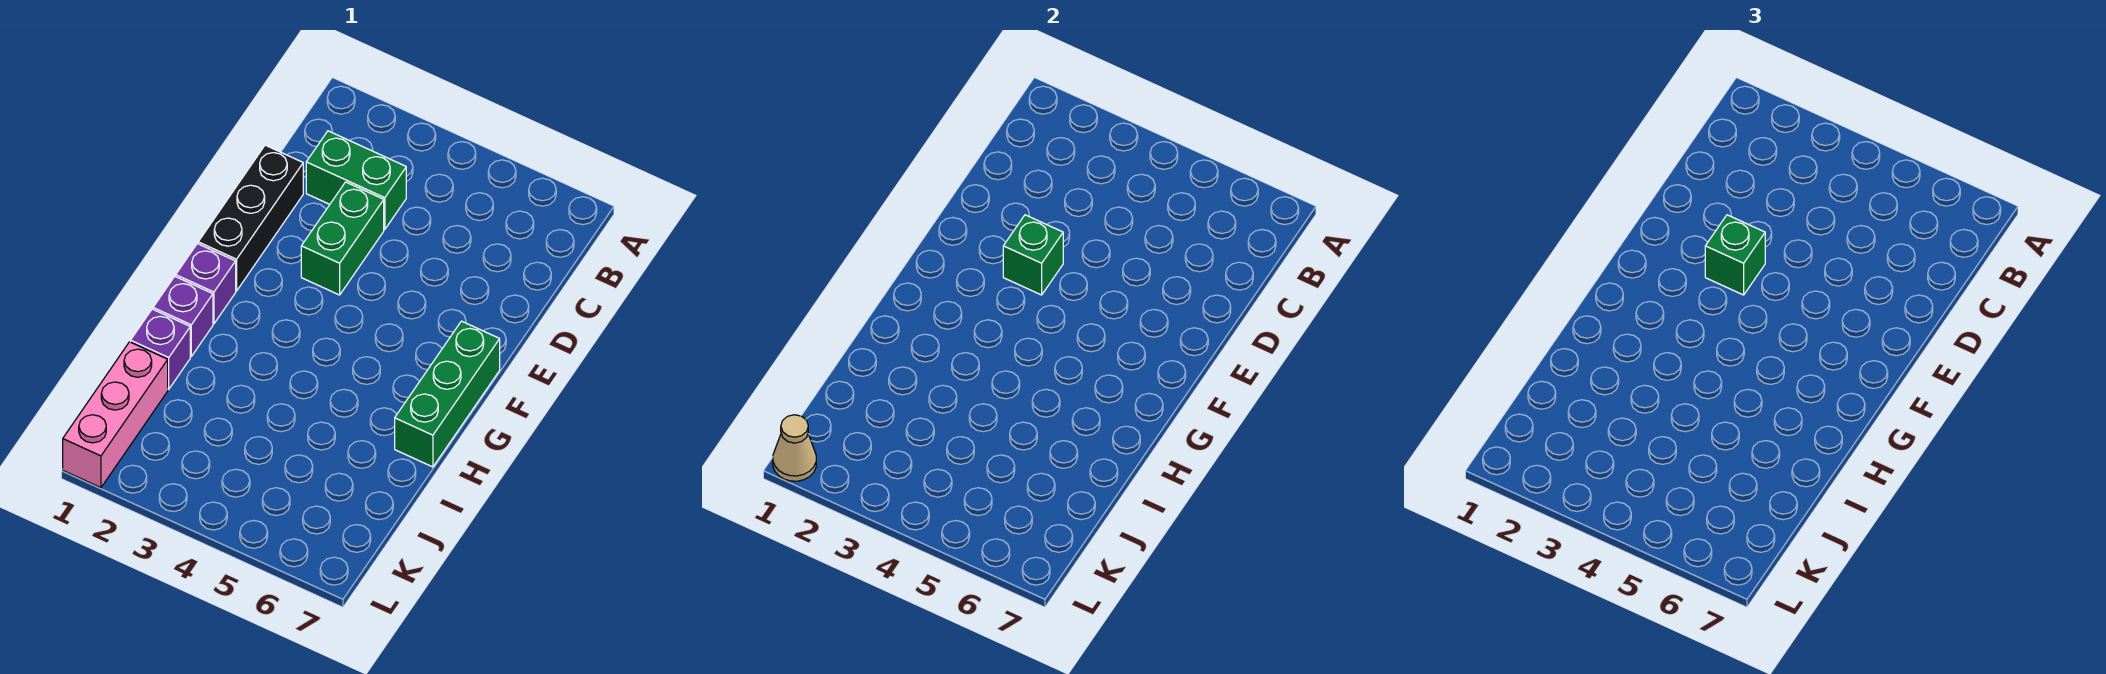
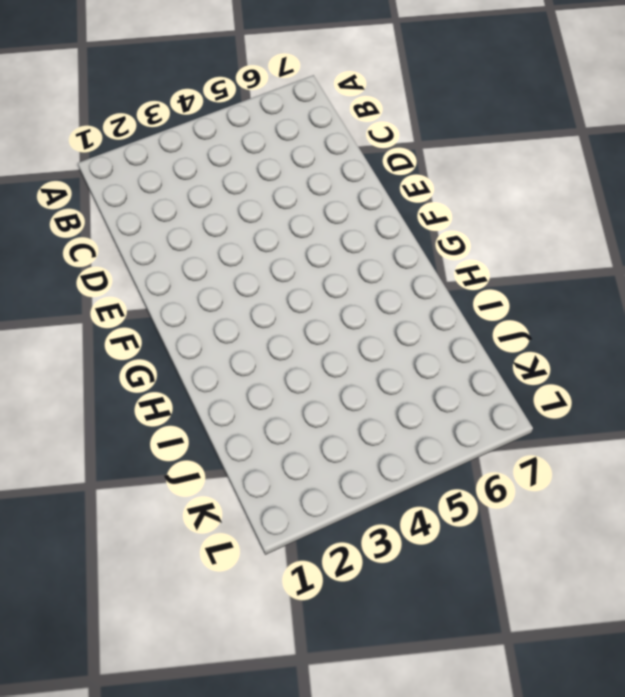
none -> green 1x2 brick [306,131,406,229]
none -> black 1x3 brick [198,145,303,291]

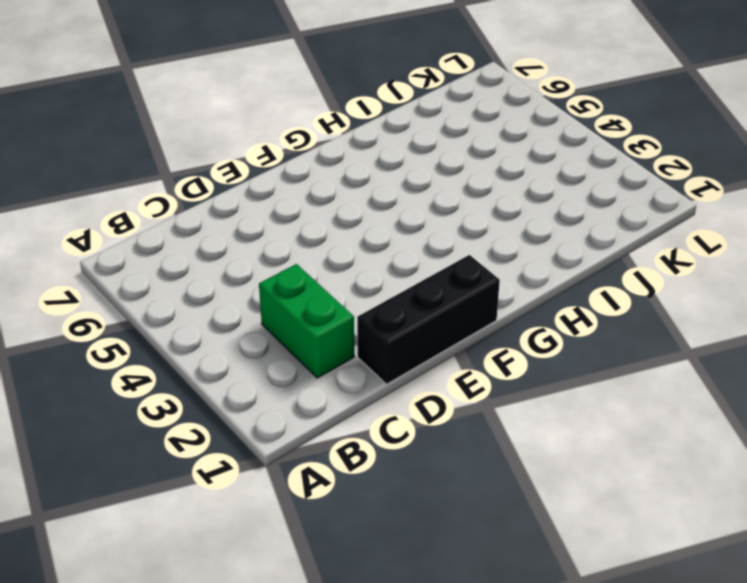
none -> green 1x2 brick [301,182,384,295]
none -> green 1x3 brick [395,321,500,467]

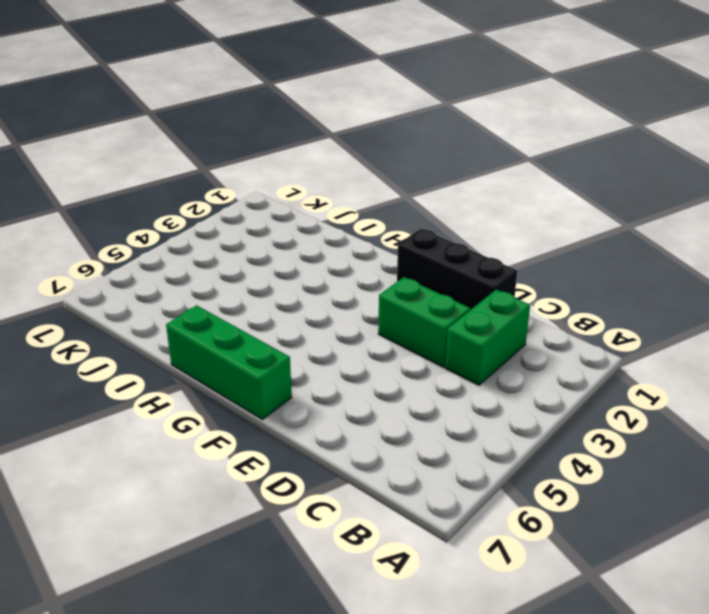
none -> purple 1x1 brick [176,244,236,324]
none -> purple 1x1 brick [153,276,213,356]

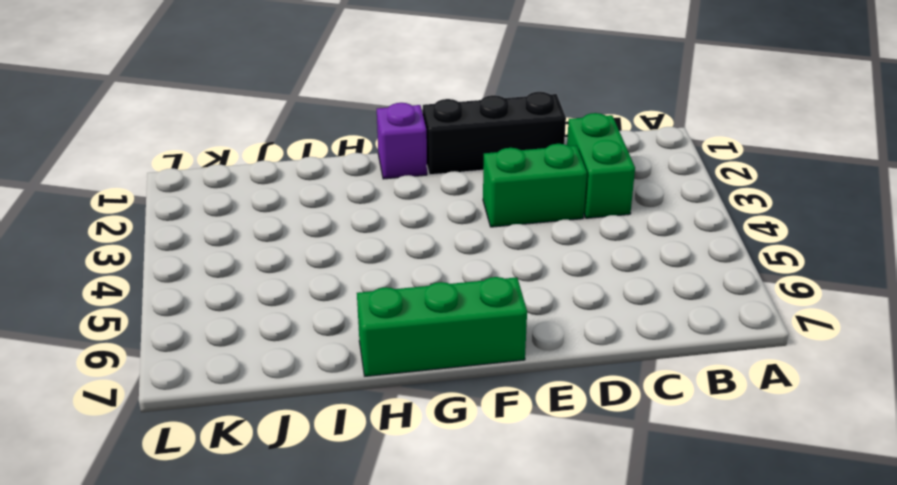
none -> purple 1x1 brick [153,276,213,356]
none -> purple 1x1 brick [130,309,190,389]

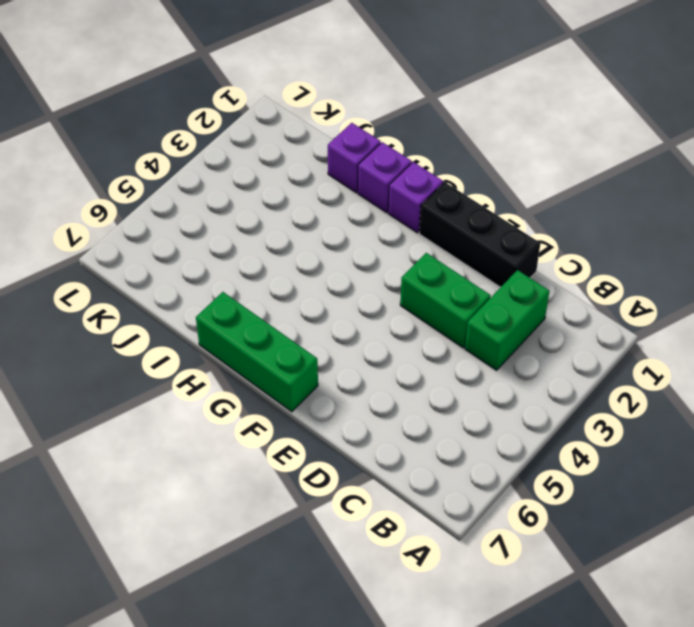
none -> pink 1x3 brick [63,342,168,488]
none -> green 1x1 brick [1003,215,1063,295]

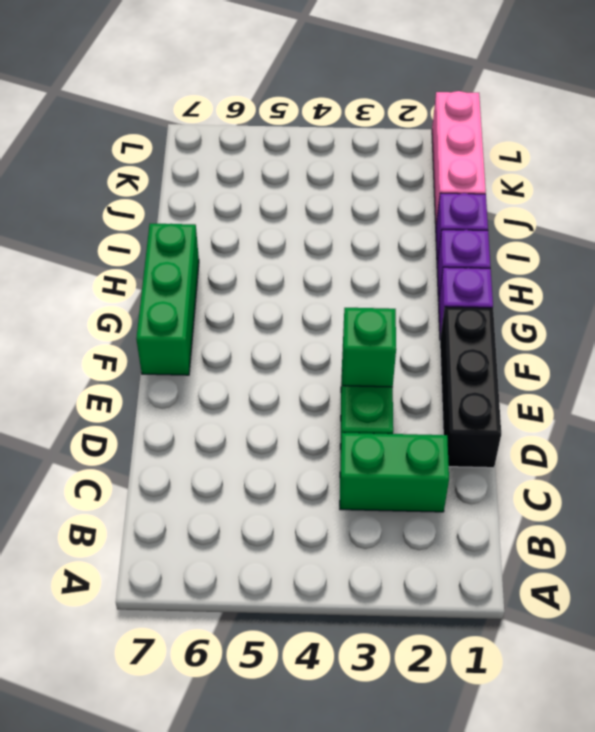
none -> tan 1x1 cone [773,415,816,481]
none -> green 1x1 brick [1705,215,1765,295]

